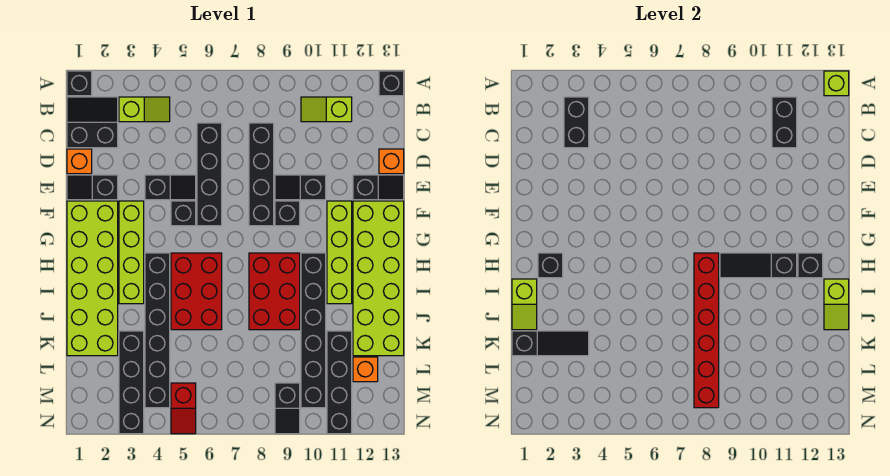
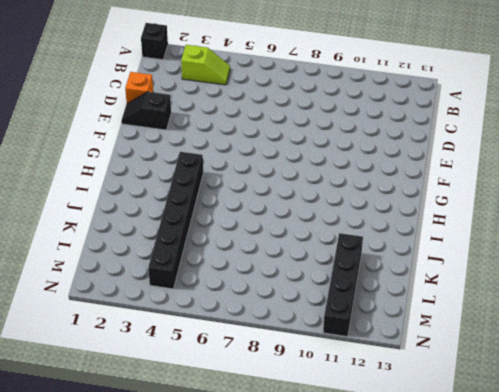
none -> black 1x1 brick [379,71,404,96]
none -> black 2x2 slope [67,97,118,148]
none -> lime 1x2 slope [301,97,352,122]
none -> black 1x4 brick [197,123,222,226]

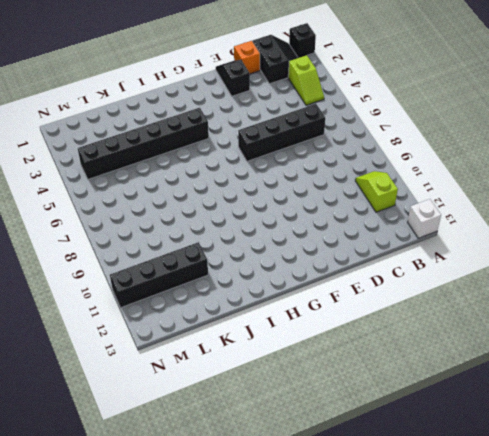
white 1x1 brick [408,199,441,238] -> black 1x1 brick [379,71,404,96]
none -> black 1x4 brick [249,123,274,226]
none -> orange 1x1 brick [379,149,404,174]
none -> black 1x2 slope [145,175,196,200]
none -> black 1x2 slope [275,175,326,200]

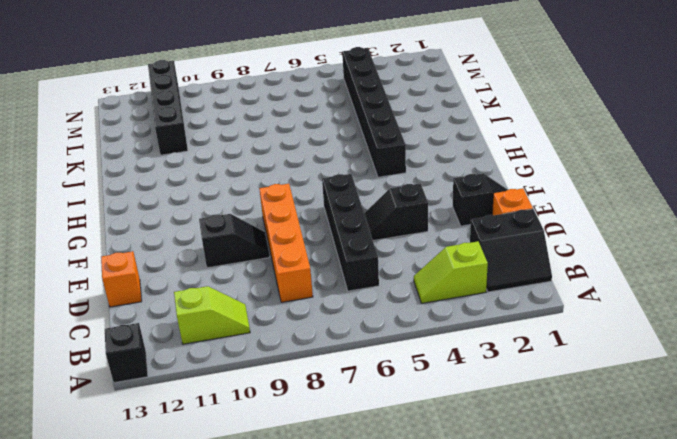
orange 1x4 brick [259,184,313,302] -> black 1x4 brick [249,123,274,226]
none -> black 1x1 brick [67,71,92,96]
none -> black 1x2 slope [353,175,404,200]
none -> lime 2x6 brick [67,201,118,356]
none -> lime 1x4 brick [119,201,144,304]

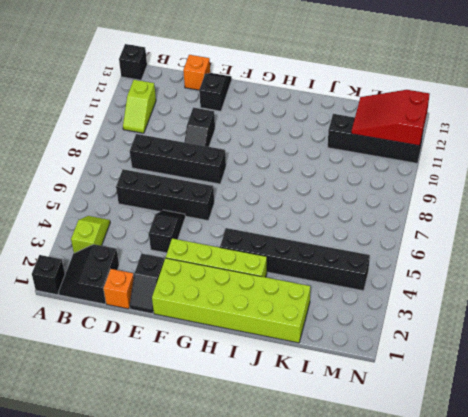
red 2x3 slope [351,90,430,146] -> none
none -> black 1x1 brick [171,201,196,226]
none -> black 1x1 brick [275,201,300,226]
none -> lime 1x4 brick [327,201,352,304]
none -> lime 2x6 brick [353,201,404,356]

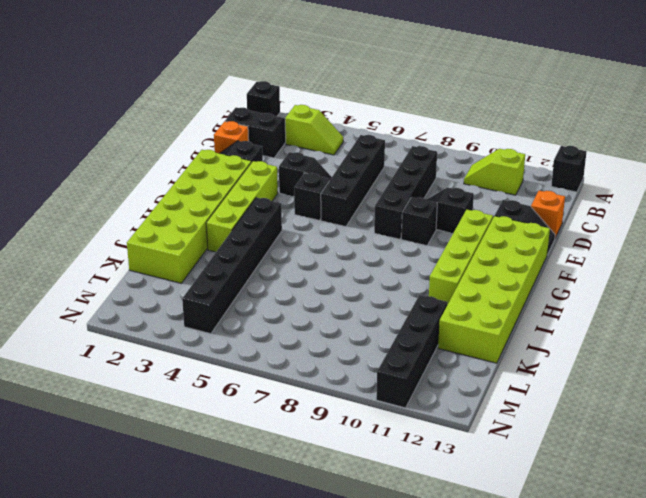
none -> red 2x3 brick [171,253,222,330]
none -> red 2x3 brick [249,253,300,330]
none -> black 1x6 brick [301,253,326,408]
none -> black 1x4 brick [119,331,144,434]

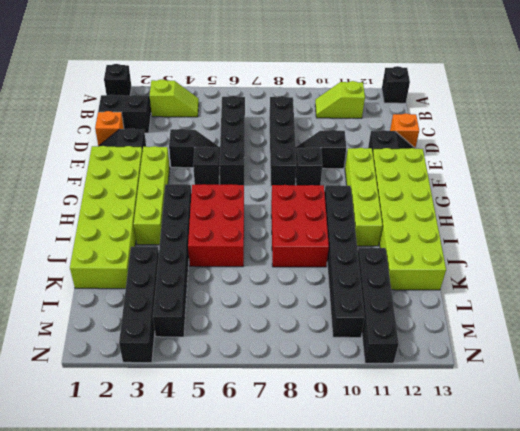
none -> orange 1x1 brick [353,357,378,382]
none -> red 1x2 slope [171,383,196,434]
none -> black 1x2 slope [275,383,300,434]
none -> lime 1x1 brick [824,71,849,96]

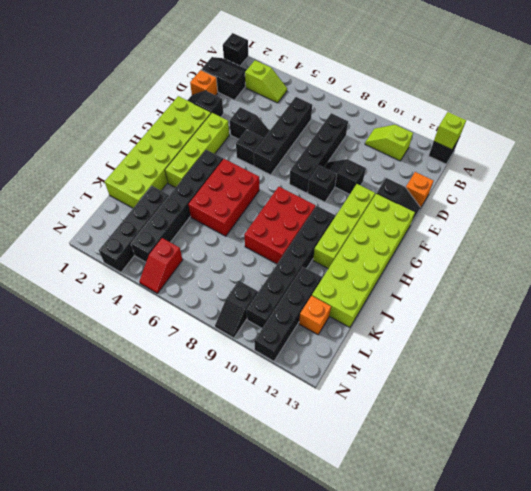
none -> black 1x2 brick [564,97,589,148]
none -> black 1x2 brick [772,97,797,148]
none -> black 1x1 brick [538,253,563,278]
none -> red 1x6 brick [694,253,719,408]

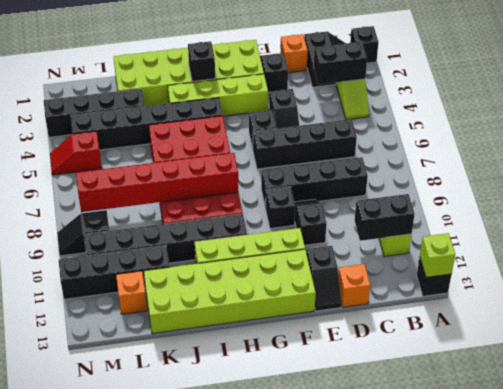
none -> black 1x3 slope [720,253,797,278]
none -> black 1x1 brick [798,253,823,278]
none -> lime 1x2 slope [512,279,537,330]
none -> lime 1x2 slope [824,279,849,330]

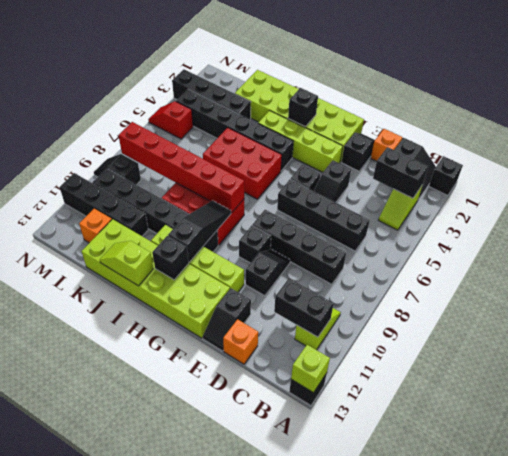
none -> lime 1x2 slope [512,279,537,330]
none -> black 1x3 slope [512,331,589,356]

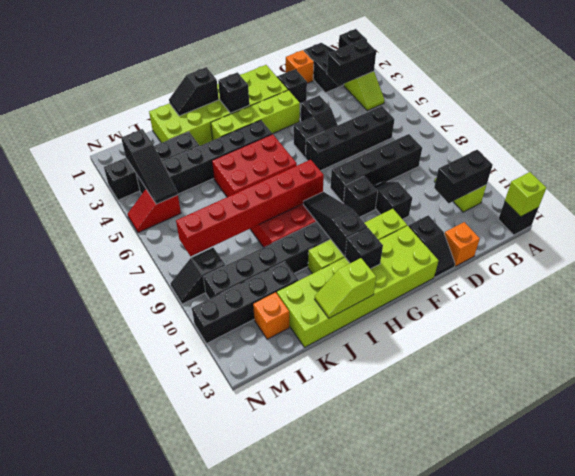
black 1x2 slope [169,67,219,116] -> lime 1x2 slope [512,279,537,330]
black 1x3 slope [121,129,178,204] -> black 1x3 slope moved to [512,331,589,356]

